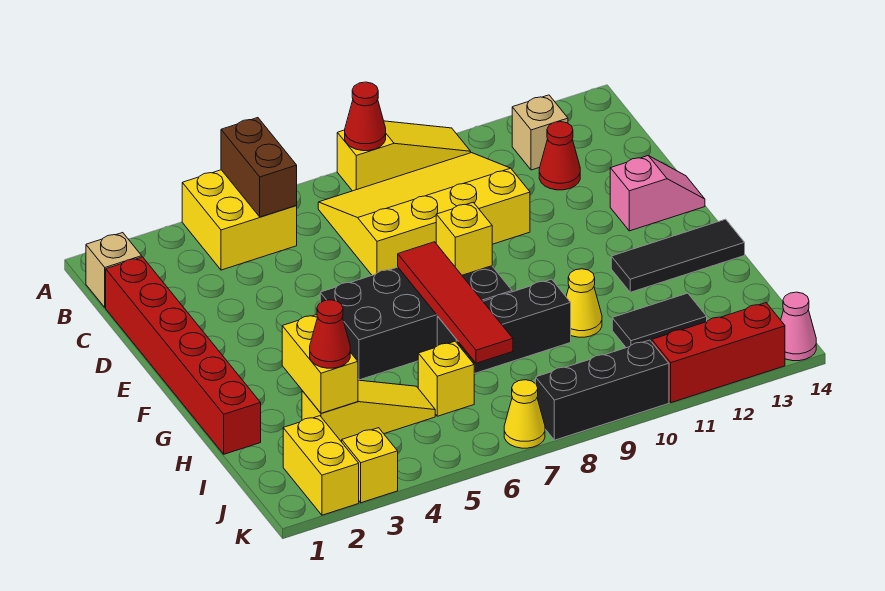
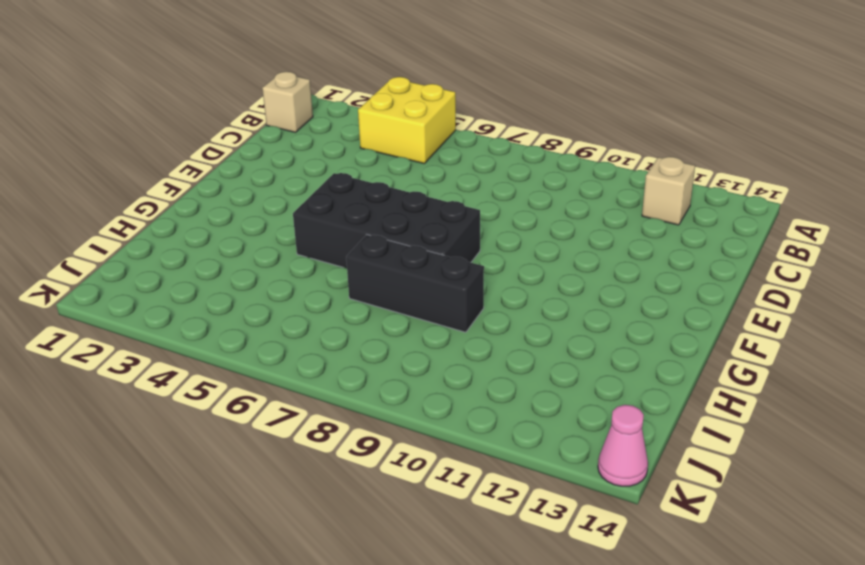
none -> yellow 1x3 slope [337,121,471,191]
none -> yellow 3x4 slope [318,153,530,275]
none -> red 1x6 brick [106,257,261,454]

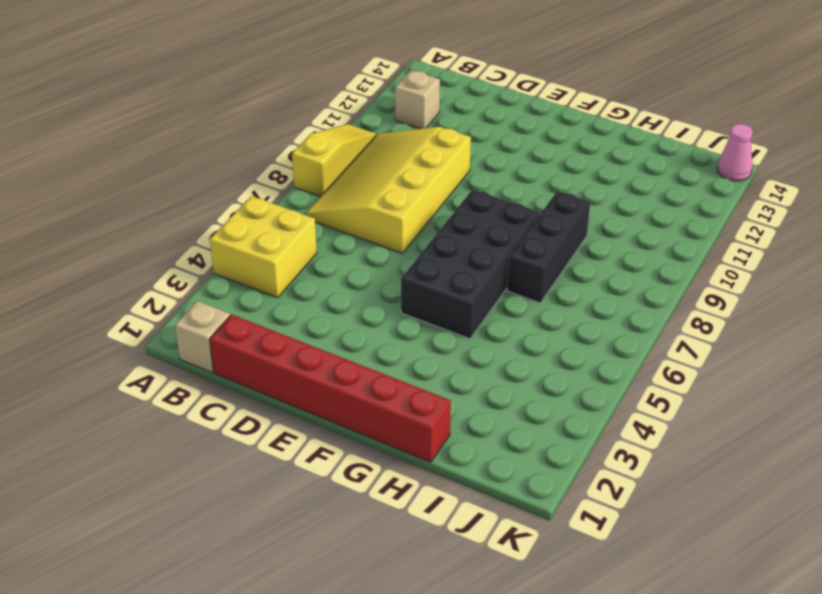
none -> red 1x1 cone [539,122,580,190]
none -> pink 1x2 slope [610,156,705,231]
none -> black 1x3 tile [611,219,745,292]

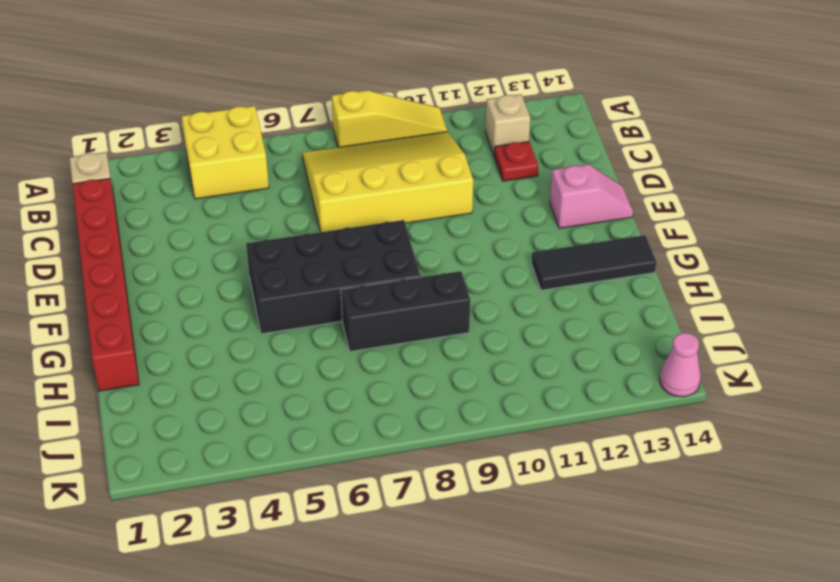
red 1x1 plate [494,142,538,181] -> red 1x1 cone [539,122,580,190]
none -> yellow 1x1 cone [566,269,602,337]
none -> yellow 1x3 slope [302,380,435,442]
none -> yellow 1x1 brick [418,341,474,416]

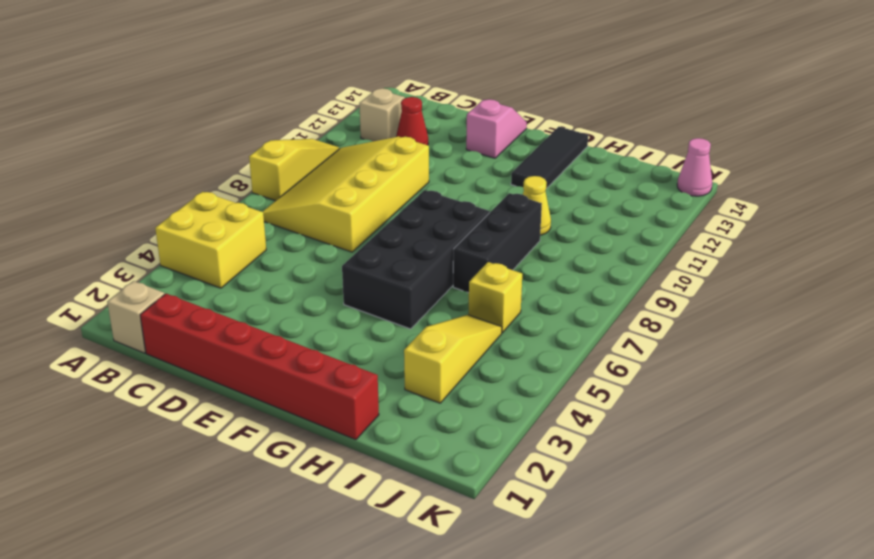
none -> black 1x2 tile [612,293,707,348]
none -> yellow 1x2 brick [283,416,359,515]
none -> yellow 1x1 brick [342,428,398,503]

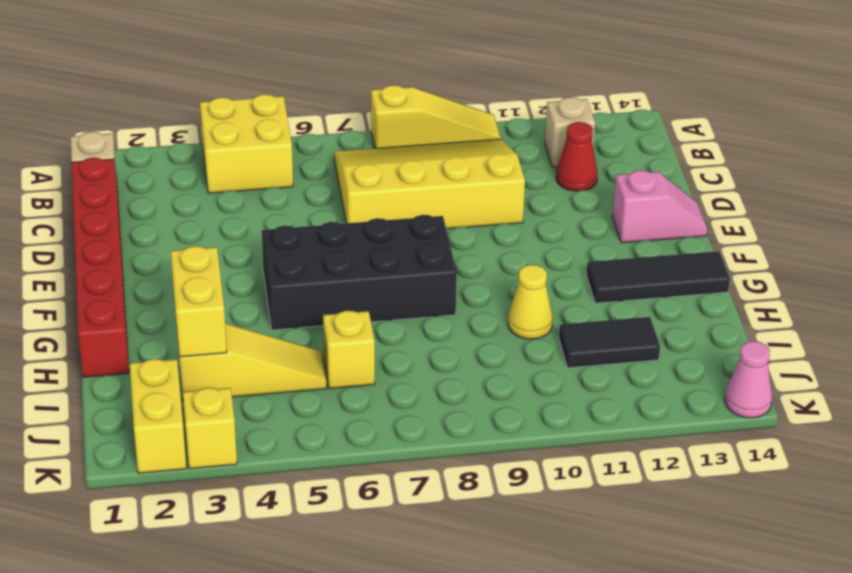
none -> black 1x3 brick [437,279,571,374]
none -> yellow 1x1 cone [504,380,545,448]
none -> black 1x3 brick [536,340,669,440]

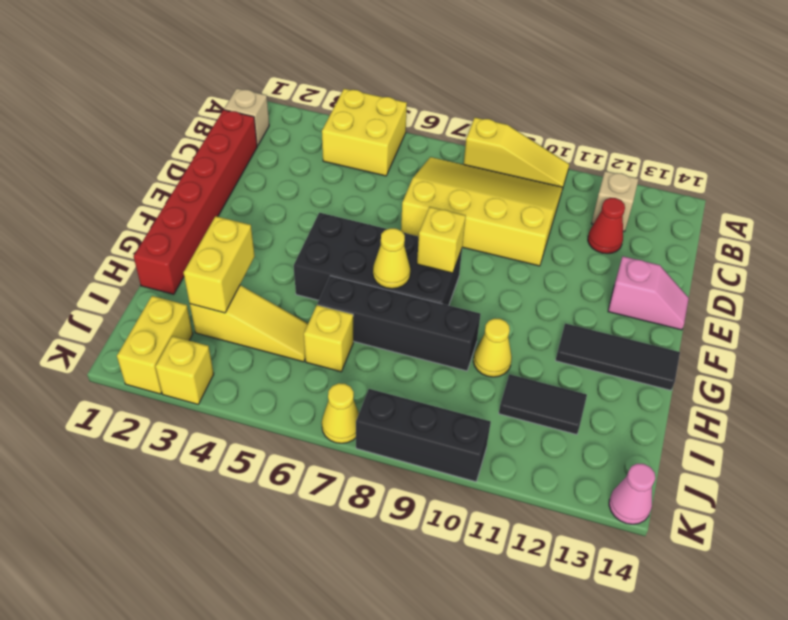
yellow 1x1 cone [373,228,410,289] -> red 1x4 tile [398,242,513,363]
black 1x4 brick [317,276,481,371] -> black 1x3 brick [437,279,571,374]
none -> red 1x3 brick [652,303,785,403]
none -> brown 1x2 brick [221,118,297,217]
none -> red 1x1 cone [345,82,386,151]

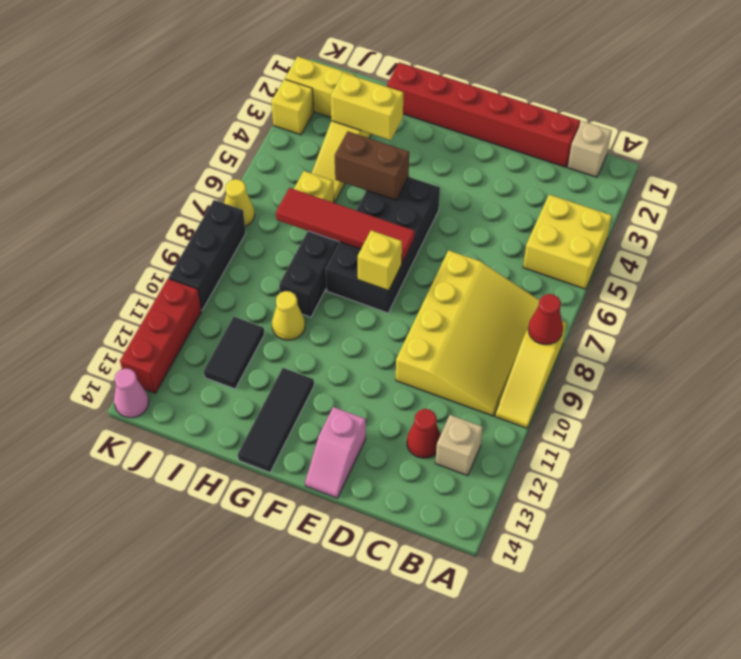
brown 1x2 brick [335,131,409,200] -> brown 1x2 brick moved to [221,118,297,217]
none -> red 1x1 cone [310,300,350,368]

